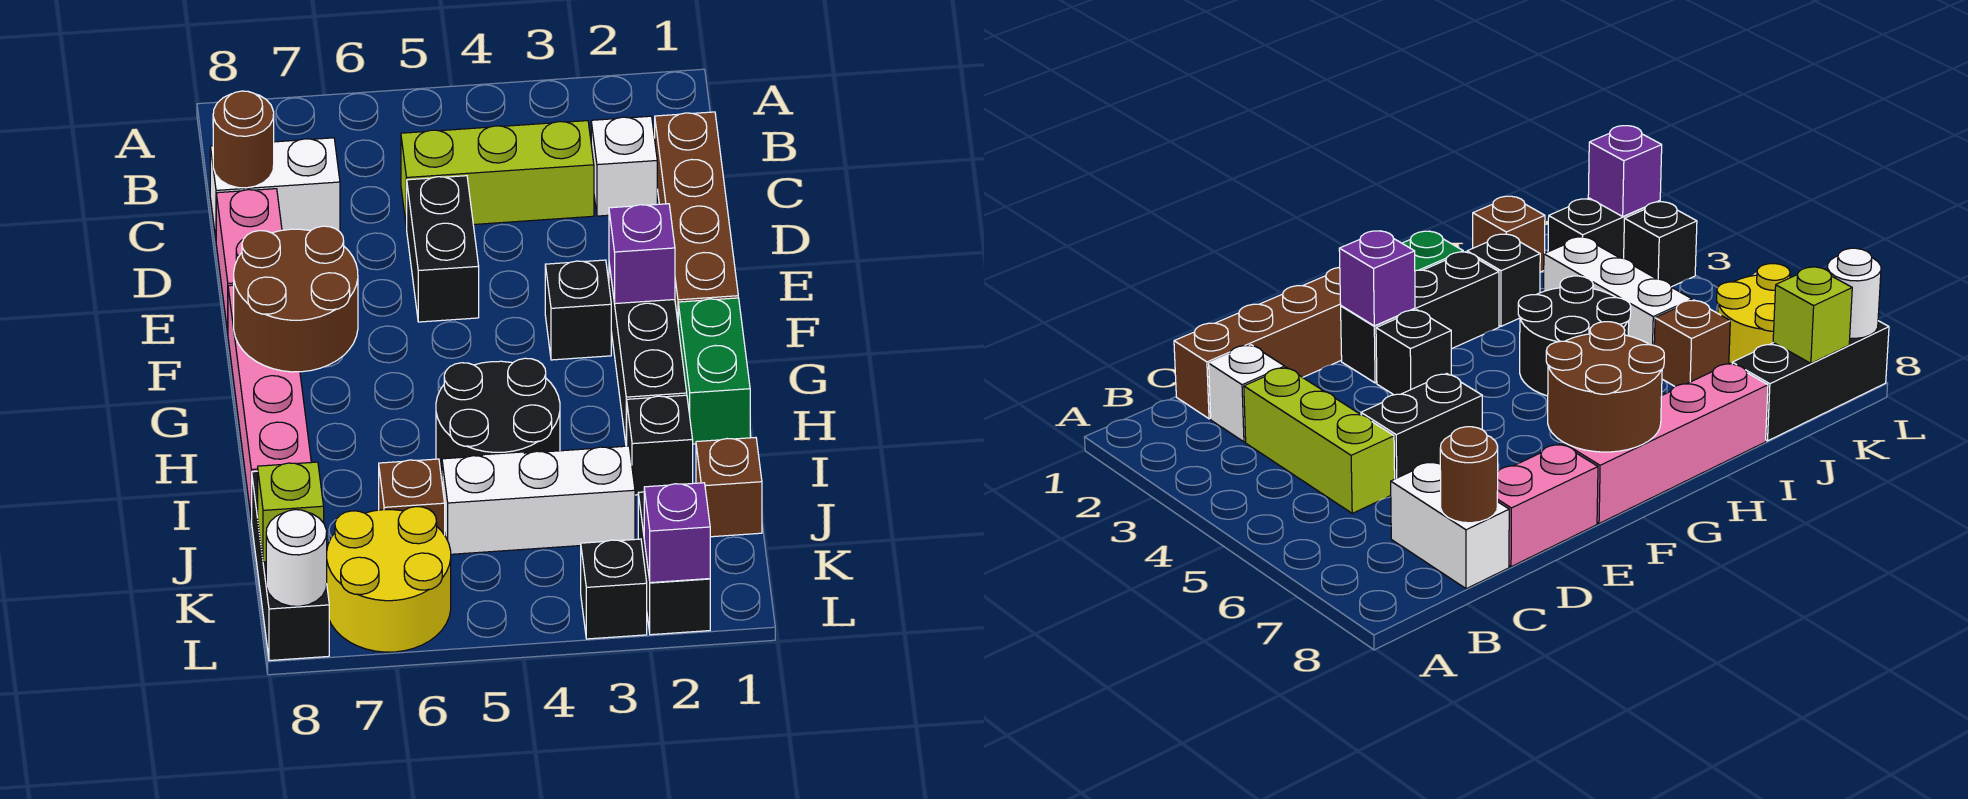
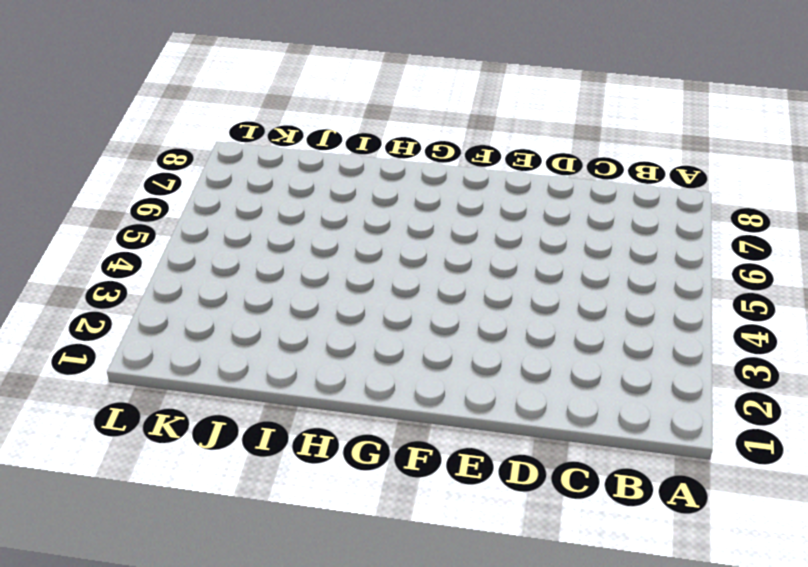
none -> brown 1x4 brick [655,112,738,320]
none -> white 1x1 brick [591,116,657,216]
none -> lime 1x3 brick [401,121,594,229]

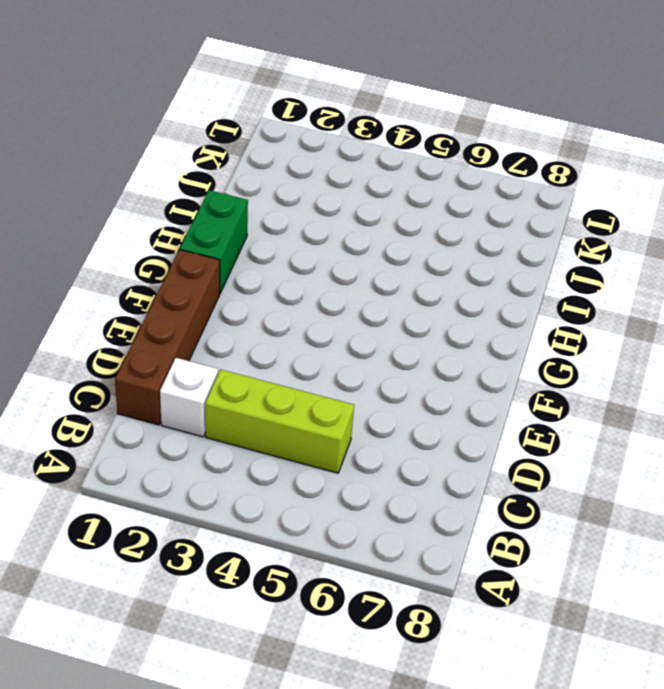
none -> white 1x2 brick [210,138,340,238]
none -> black 1x2 brick [407,176,479,322]
none -> pink 1x2 brick [216,189,282,332]

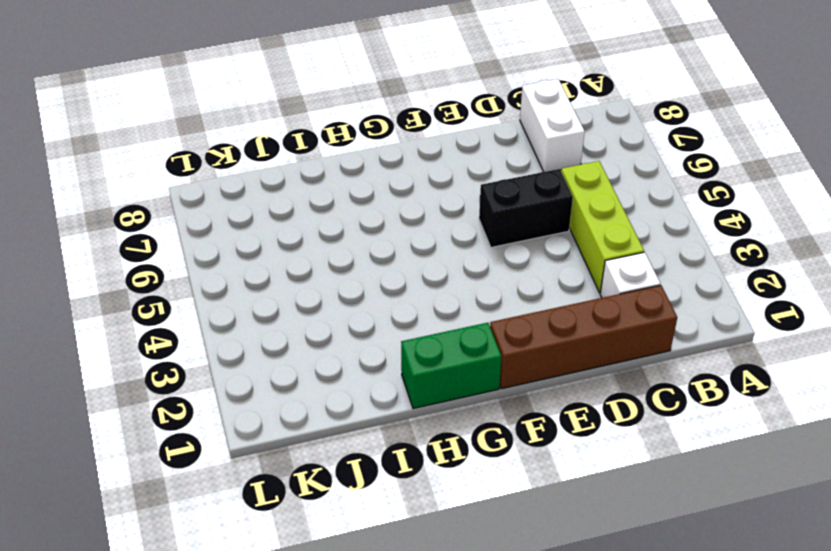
none -> pink 1x2 brick [216,189,282,332]
none -> black 1x3 brick [609,264,687,446]
none -> black 1x1 brick [545,260,611,360]

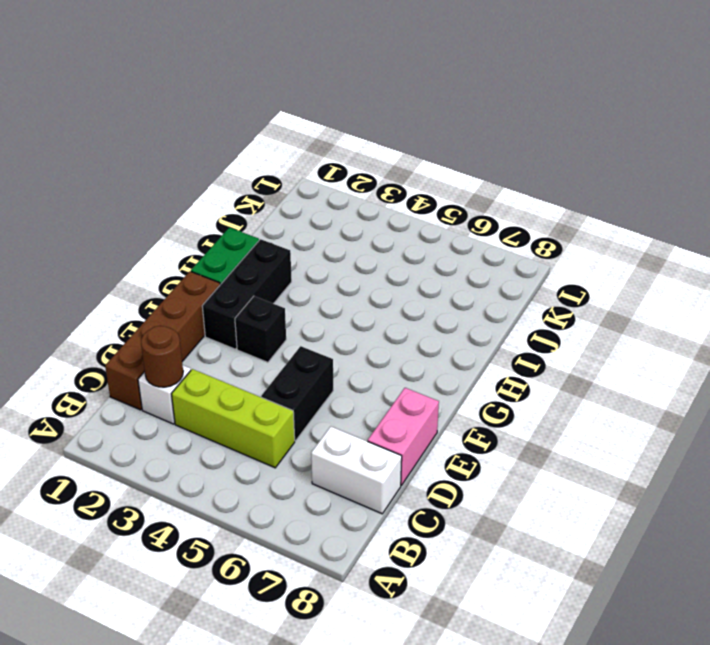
brown 1x1 round brick [141,326,183,387] -> brown 1x1 round brick moved to [213,91,274,188]
none -> pink 1x4 brick [228,285,311,521]
none -> black 2x2 round brick [436,358,560,478]
none -> black 1x1 brick [627,395,693,495]

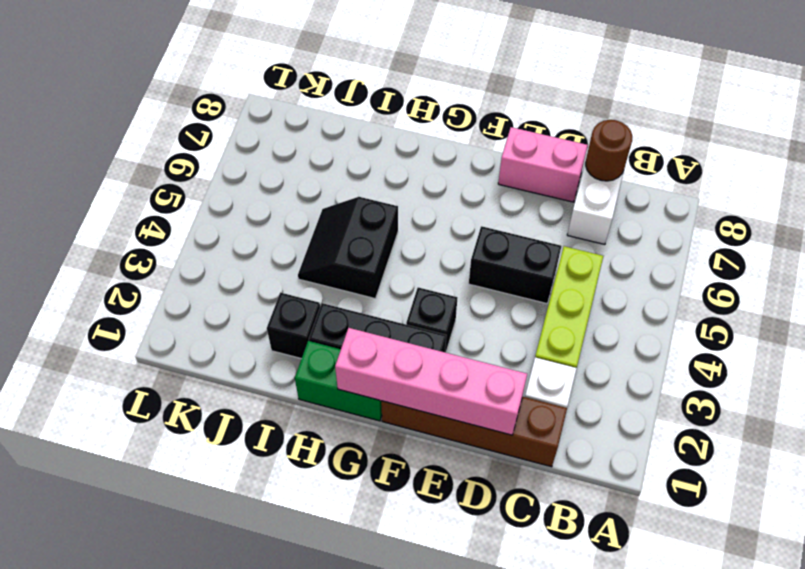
pink 1x4 brick [335,328,527,435] -> pink 1x4 brick moved to [228,285,311,521]
black 2x2 slope [298,197,398,298] -> black 2x2 round brick [436,358,560,478]
none -> brown 1x1 brick [696,438,762,537]
none -> white 1x3 brick [442,446,635,554]
none -> brown 1x1 brick [379,459,445,535]

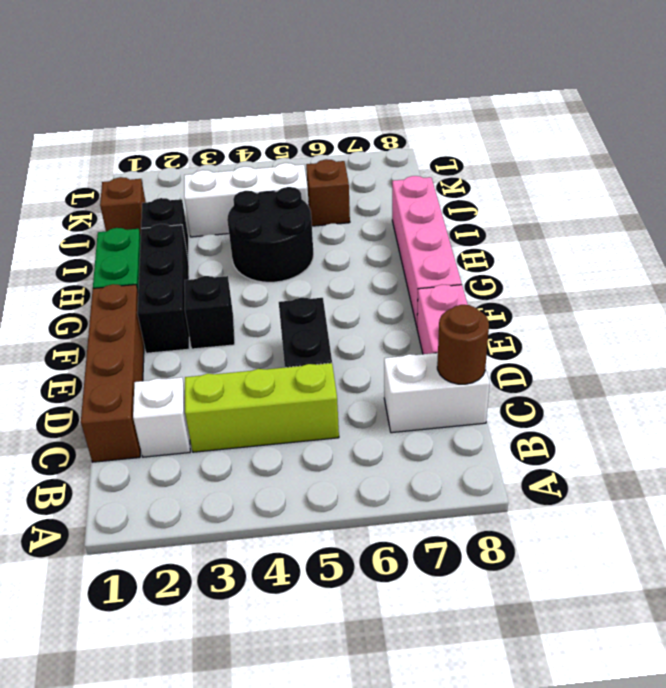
none -> black 1x3 brick [252,471,329,660]
none -> black 1x2 brick [638,492,710,635]
none -> yellow 2x2 round brick [327,507,451,652]

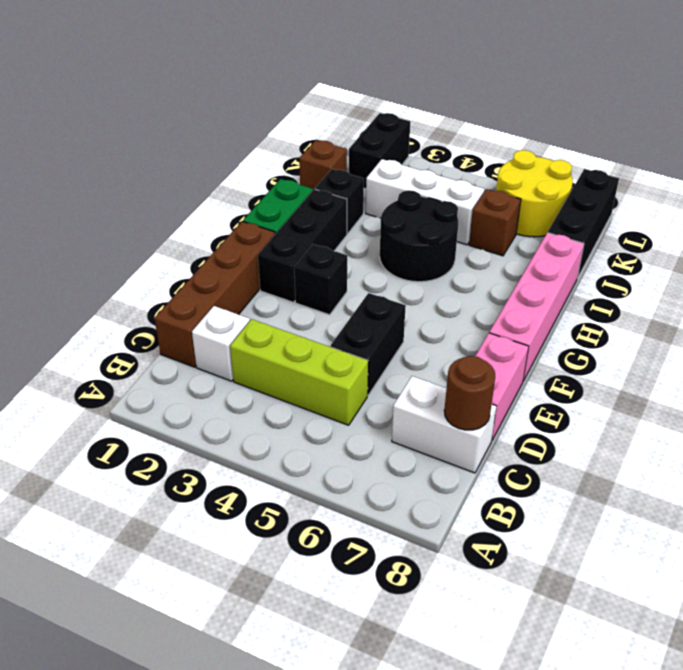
none -> black 1x1 brick [581,539,647,639]
none -> purple 1x1 brick [609,204,675,304]
none -> brown 2x2 round brick [234,226,358,372]

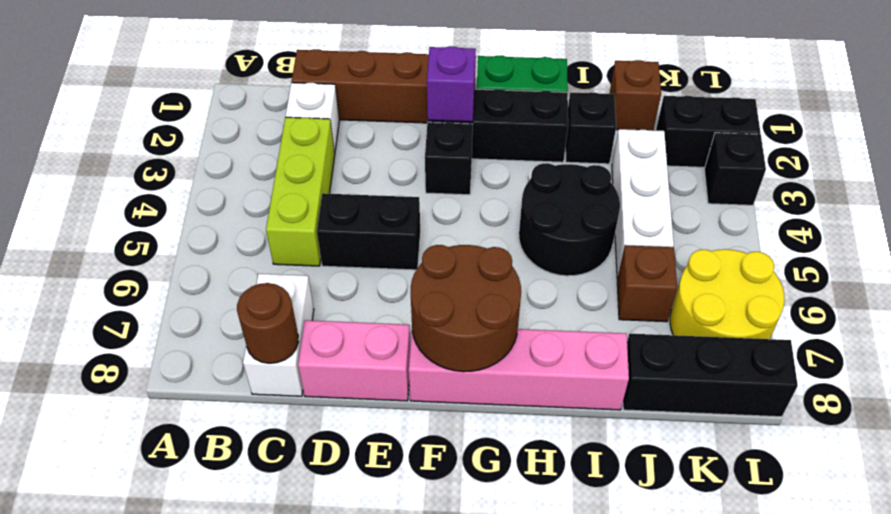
none -> lime 1x1 brick [258,462,324,562]
none -> purple 1x1 brick [644,483,710,583]
none -> white 1x1 round brick [266,510,327,606]

